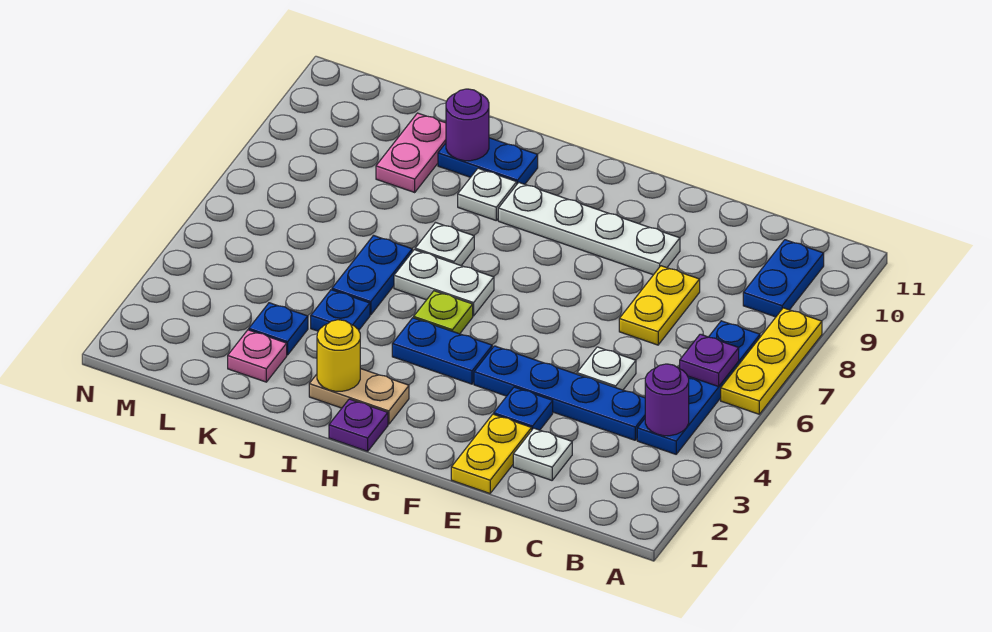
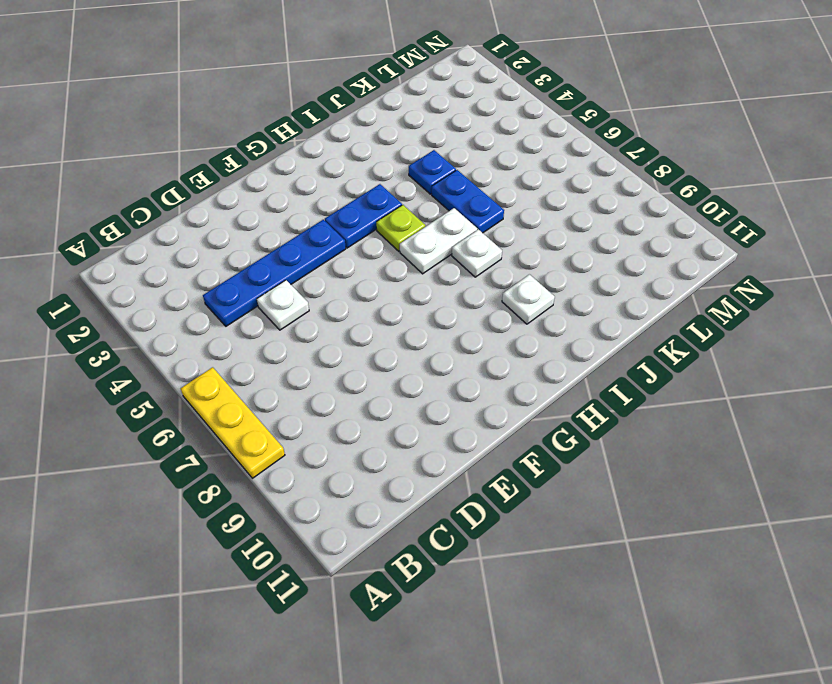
none -> blue 1x4 plate [637,321,760,454]
none -> blue 1x2 plate [743,240,824,317]
none -> white 1x1 plate [513,428,572,480]

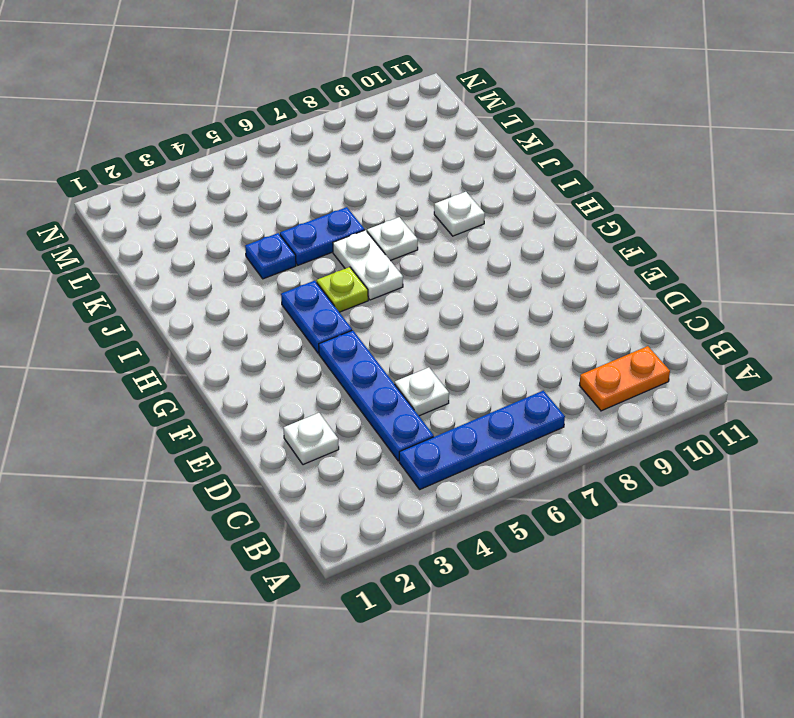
orange 1x2 plate [579,346,670,411] -> blue 1x2 plate [743,240,824,317]
none -> yellow 1x3 plate [721,308,822,414]
none -> yellow 1x2 plate [619,266,700,345]
none -> yellow 1x2 plate [451,414,532,493]

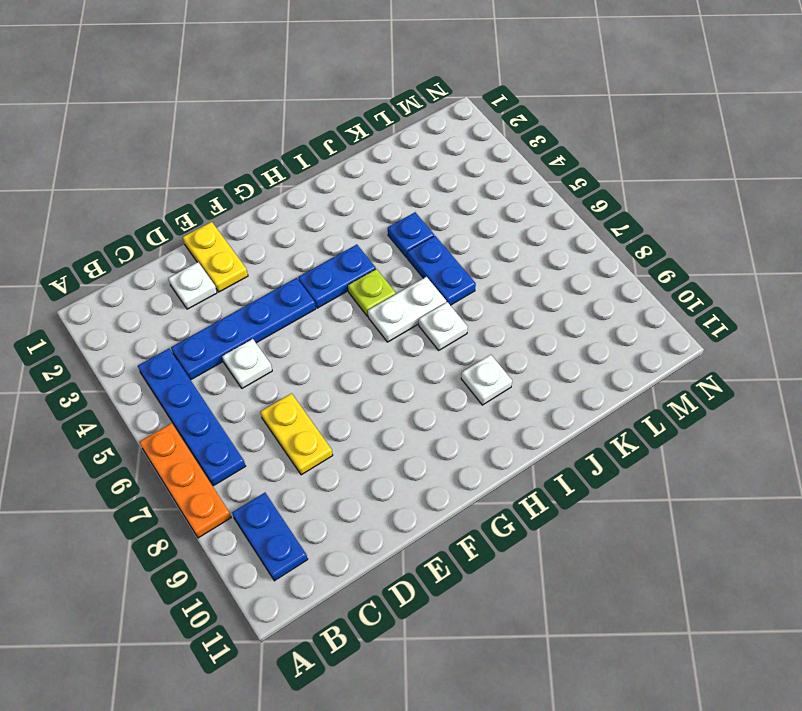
orange 1x3 plate [139,423,231,538] -> yellow 1x3 plate [721,308,822,414]
none -> blue 1x1 plate [494,387,553,430]
none -> white 1x4 plate [498,183,680,275]
none -> purple 1x1 plate [329,399,388,451]

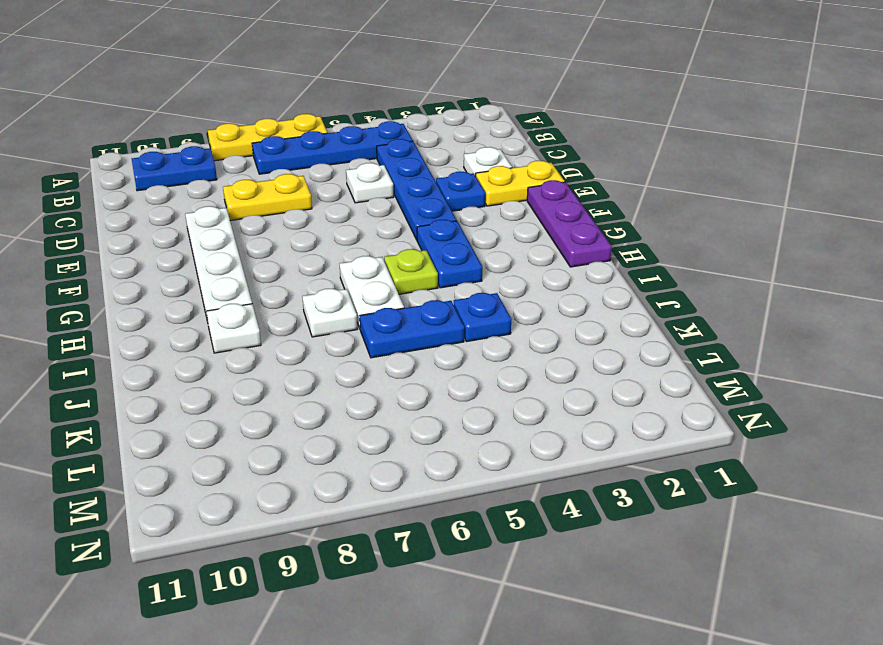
purple 1x3 plate [527,180,612,267] -> purple 1x1 plate [329,399,388,451]
none -> tan 1x2 plate [309,369,409,424]
none -> blue 1x2 plate [438,138,538,184]
none -> pink 1x1 plate [228,330,287,382]

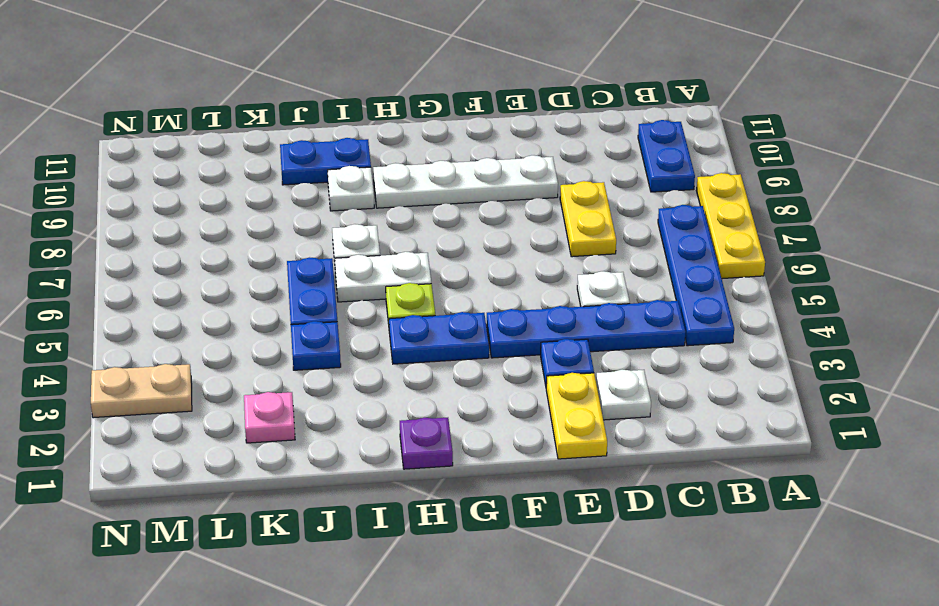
tan 1x2 plate [91,364,192,418] -> tan 1x2 plate moved to [309,369,409,424]
none -> blue 1x1 plate [249,303,308,355]
none -> pink 1x2 plate [376,113,446,192]
none -> purple 1x1 round brick [645,364,689,436]

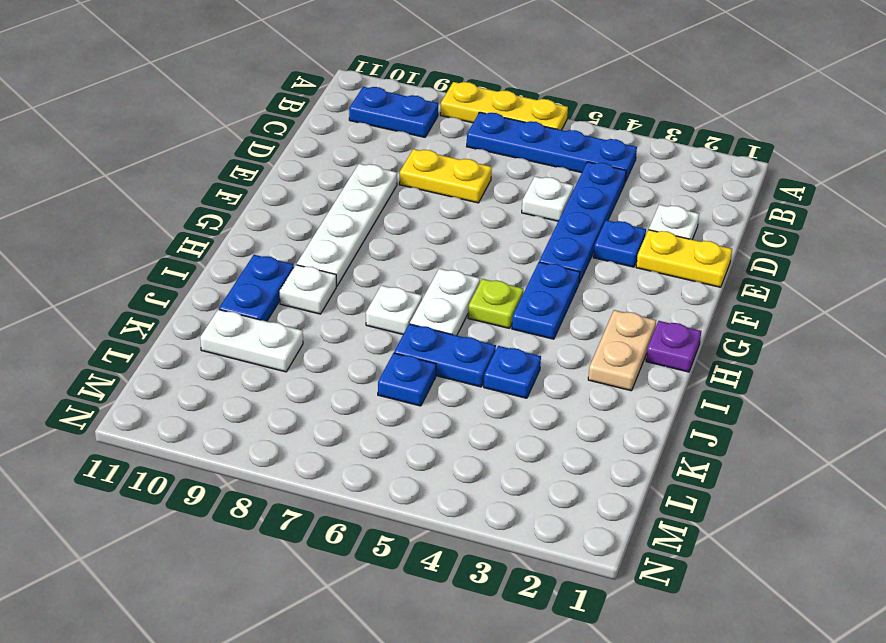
blue 1x1 plate [378,353,436,406] -> blue 1x1 plate moved to [249,303,308,355]
white 1x2 plate [200,309,303,372] -> pink 1x2 plate [376,113,446,192]
none -> pink 1x1 plate [228,330,287,382]
none -> purple 1x1 round brick [645,364,689,436]
none -> purple 1x1 plate [680,334,739,387]

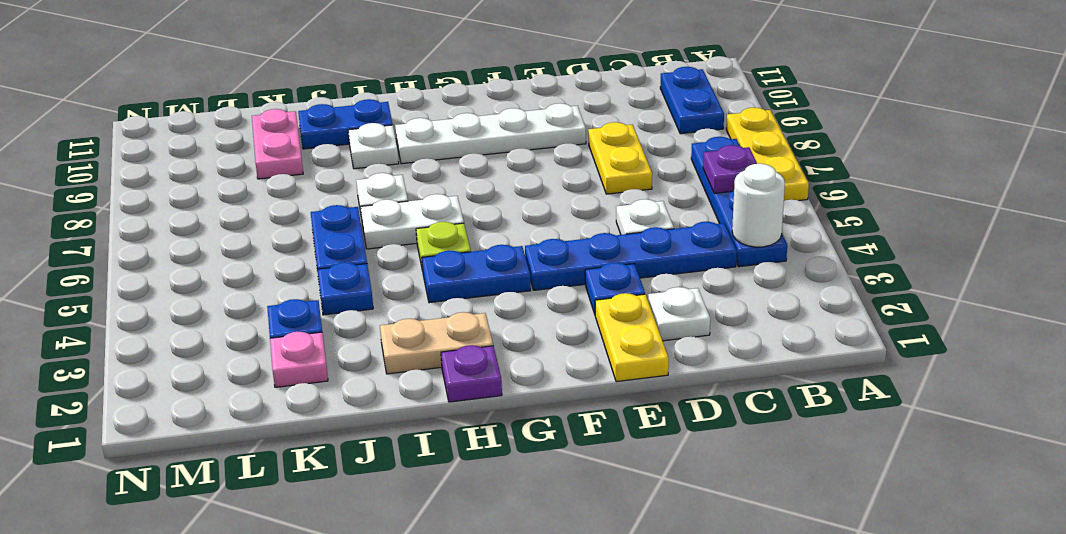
white 1x1 round brick [732,164,785,247] -> purple 1x1 round brick [645,364,689,436]
none -> yellow 1x1 round brick [317,320,360,391]
none -> purple 1x1 round brick [446,89,489,161]

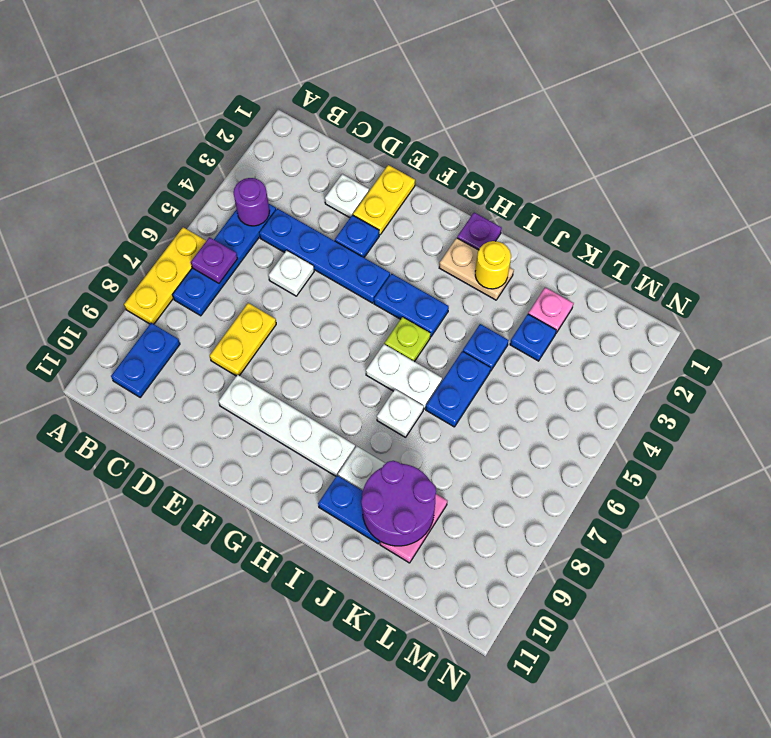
purple 2x2 round brick [361,461,436,546] -> purple 1x1 round brick [446,89,489,161]

